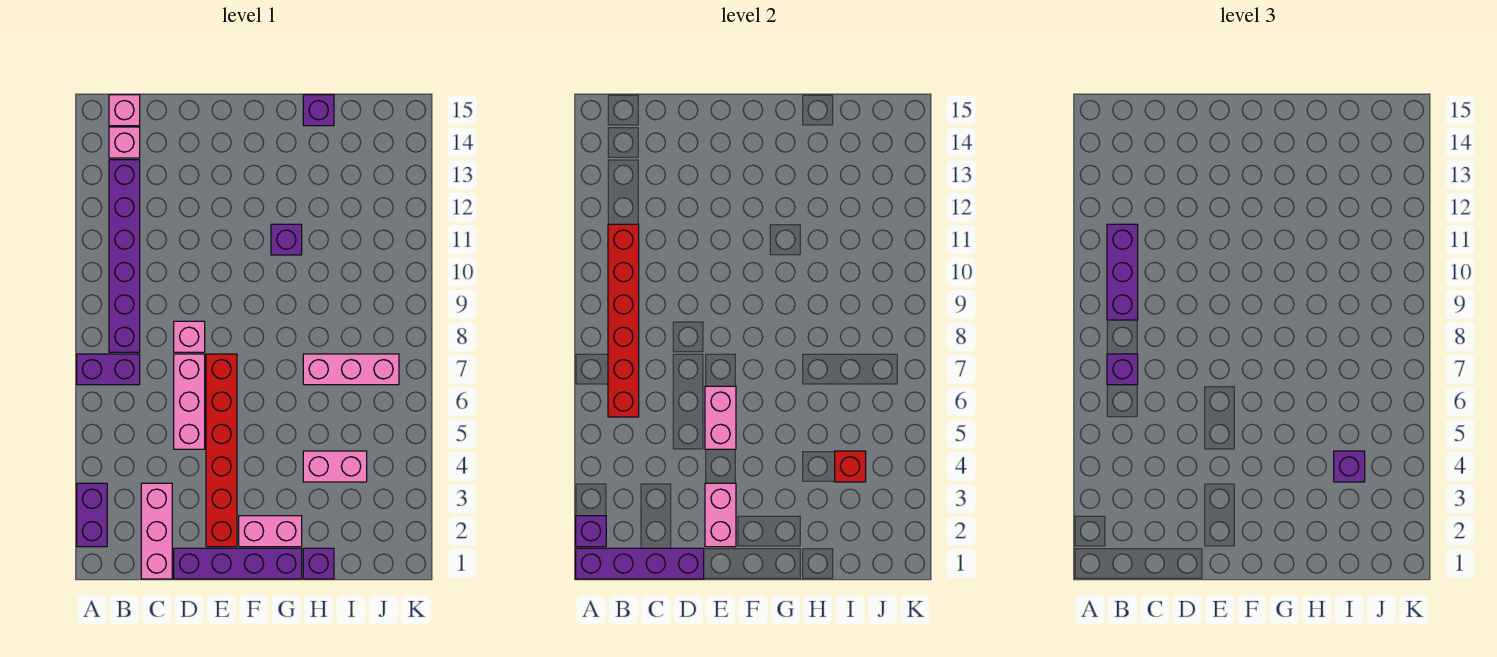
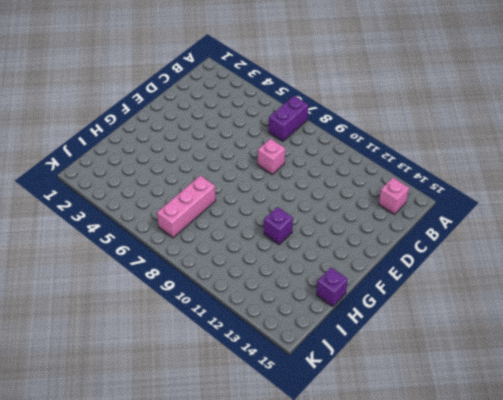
none -> purple 1x2 brick [77,483,107,547]
none -> purple 1x6 brick [109,160,140,352]
none -> pink 1x1 brick [109,95,140,126]

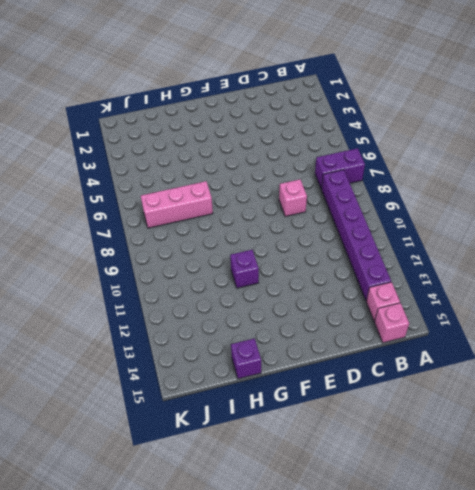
none -> purple 1x2 brick [77,483,107,547]
none -> pink 1x3 brick [141,483,172,579]
none -> purple 1x4 brick [174,548,302,579]

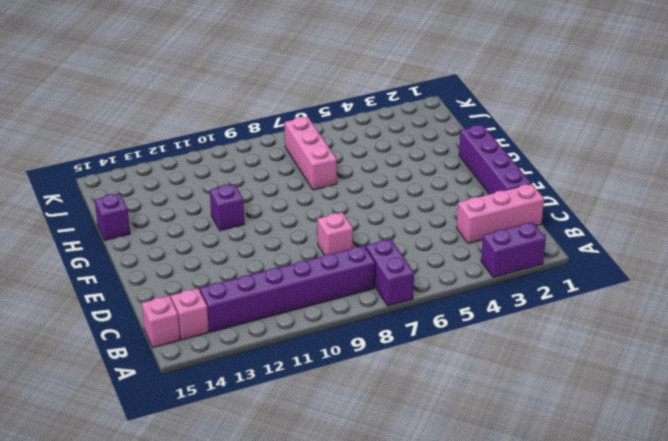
none -> pink 1x3 brick [174,354,205,449]
none -> red 1x6 brick [206,354,237,547]
none -> pink 1x2 brick [239,516,302,547]

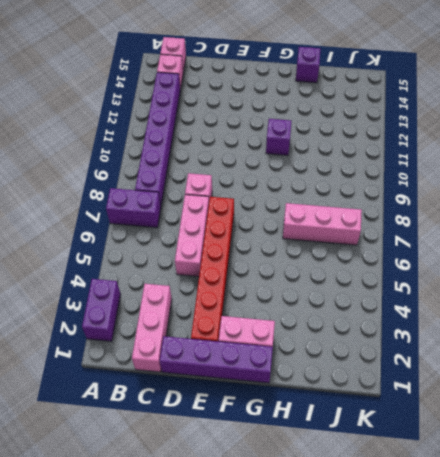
none -> purple 1x1 brick [303,548,334,579]
none -> pink 1x2 brick [303,451,367,482]
none -> purple 1x4 brick [576,548,704,579]

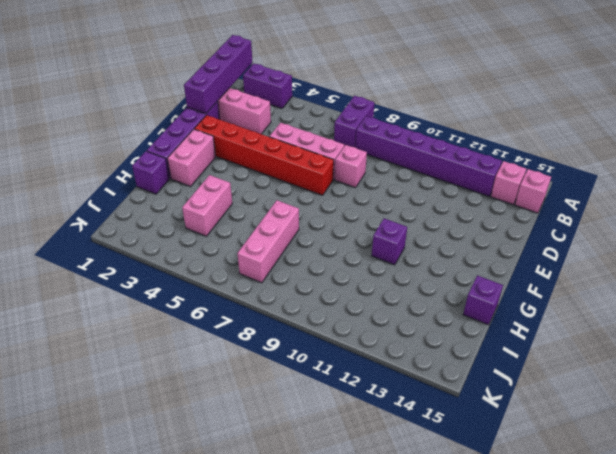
none -> purple 1x1 brick [576,516,606,547]
none -> red 1x6 brick [608,224,639,417]
none -> pink 1x2 brick [705,483,736,547]

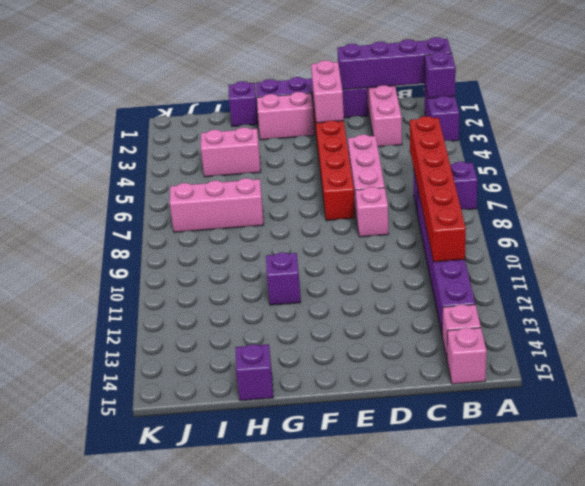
none -> pink 1x2 brick [705,386,736,449]
none -> red 1x1 brick [835,451,866,482]
none -> purple 1x1 brick [1107,354,1138,385]

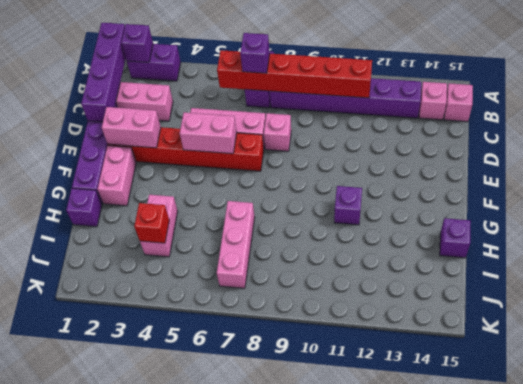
none -> purple 1x3 brick [1107,224,1138,320]
none -> purple 1x1 brick [1334,451,1365,482]

